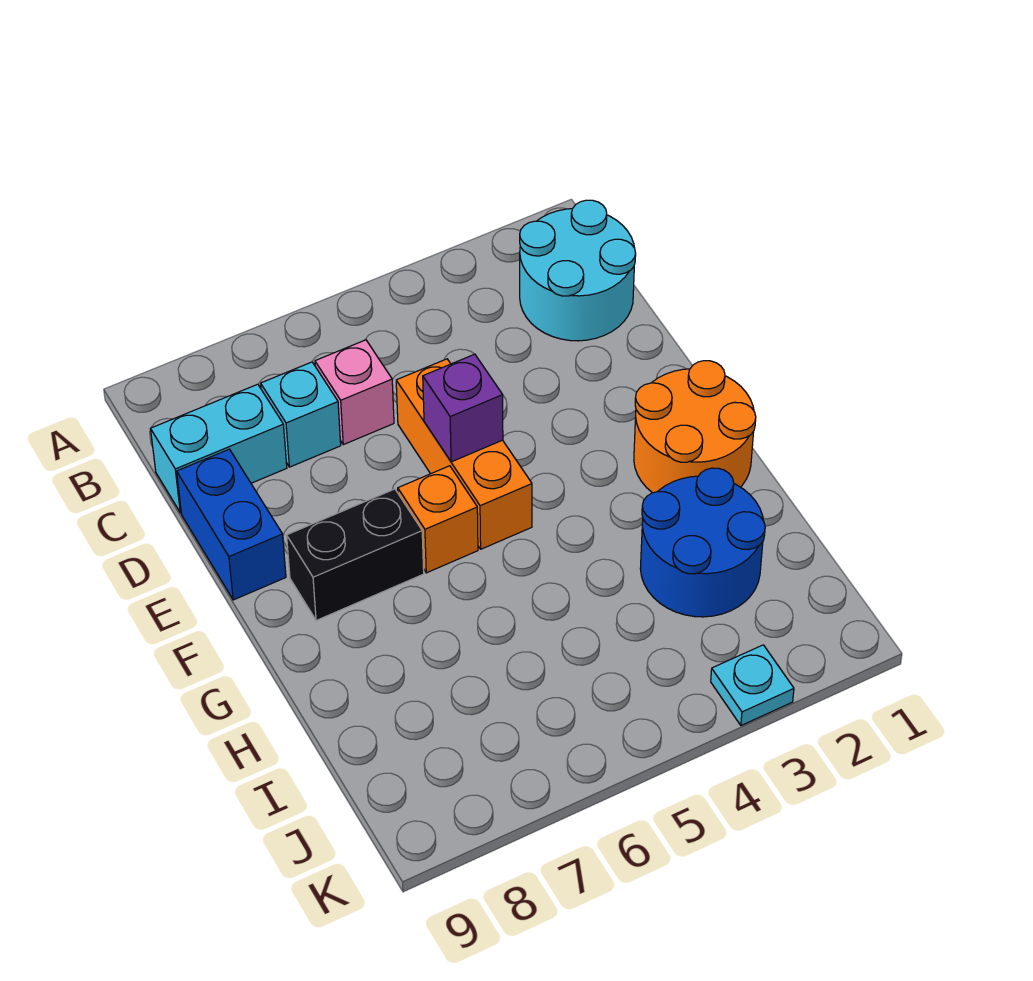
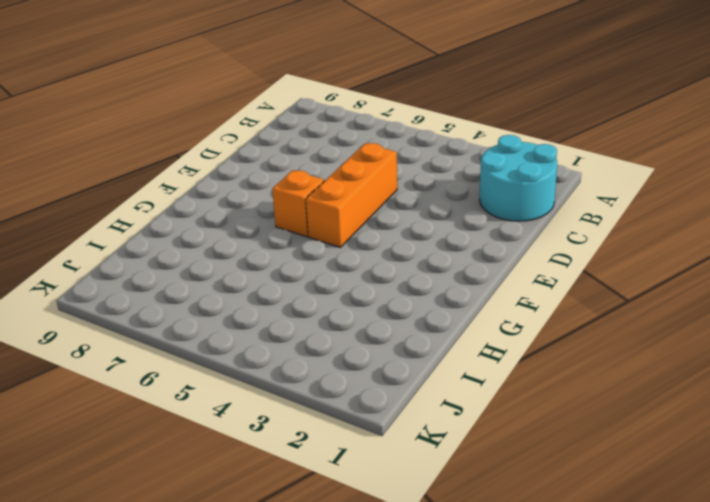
none -> pink 1x1 brick [315,340,394,445]
none -> cyan 1x1 brick [261,362,341,467]
none -> cyan 1x2 brick [151,384,287,513]

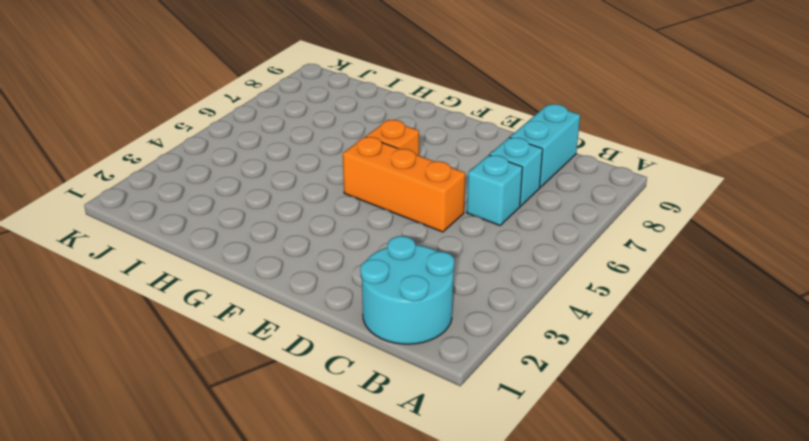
cyan 1x1 brick [467,155,523,226] -> pink 1x1 brick [315,340,394,445]
none -> blue 1x2 brick [177,449,286,600]
none -> orange 2x2 round brick [634,361,756,493]
none -> black 1x2 brick [287,489,424,620]

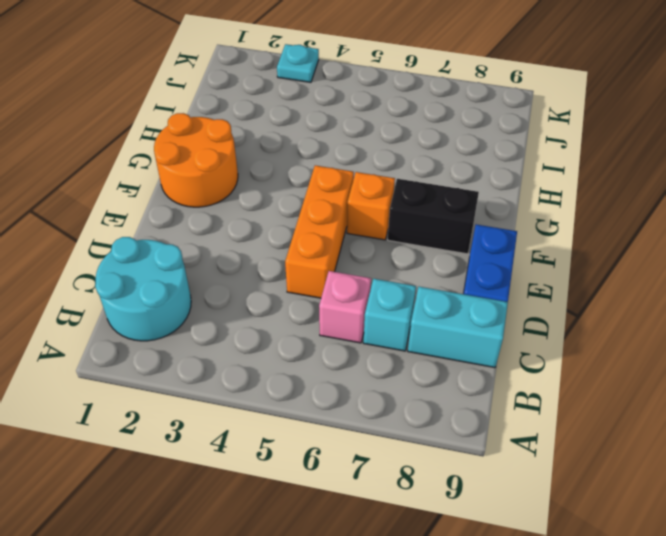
none -> blue 2x2 round brick [640,468,765,617]
none -> purple 1x1 brick [423,354,503,462]

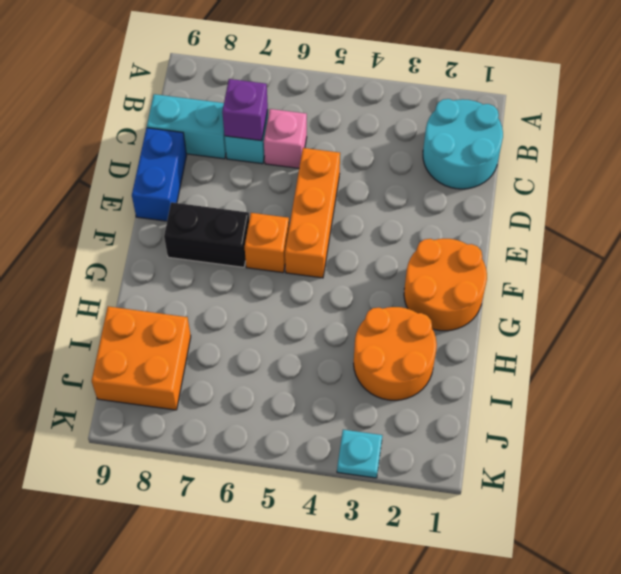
purple 1x1 brick [222,79,268,141] -> purple 1x1 brick moved to [423,354,503,462]
orange 2x2 round brick [354,307,437,400] -> blue 2x2 round brick [640,468,765,617]
orange 2x2 brick [92,306,191,410] -> none

